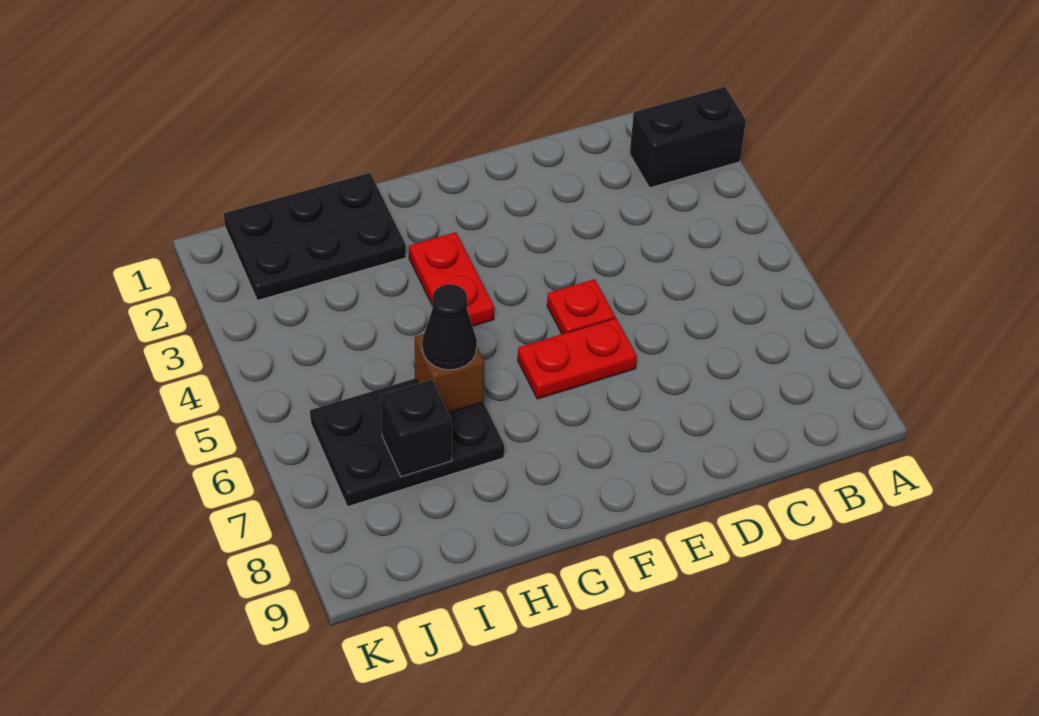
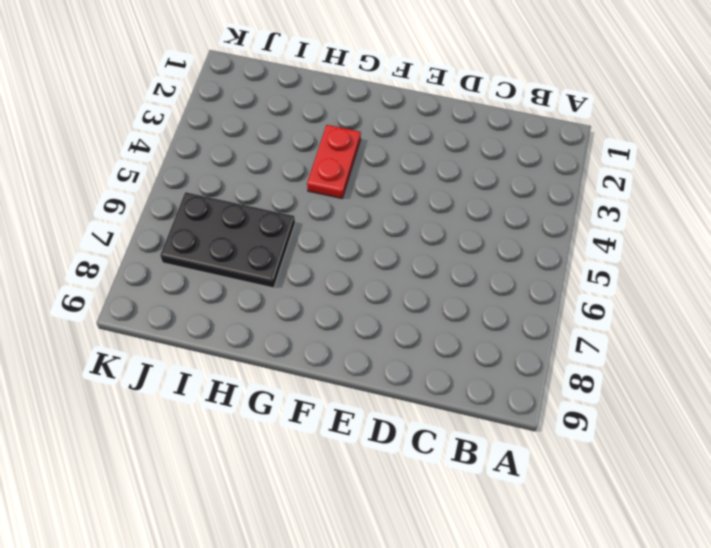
none -> black 1x2 brick [630,87,746,188]
none -> red 1x1 plate [547,279,615,334]

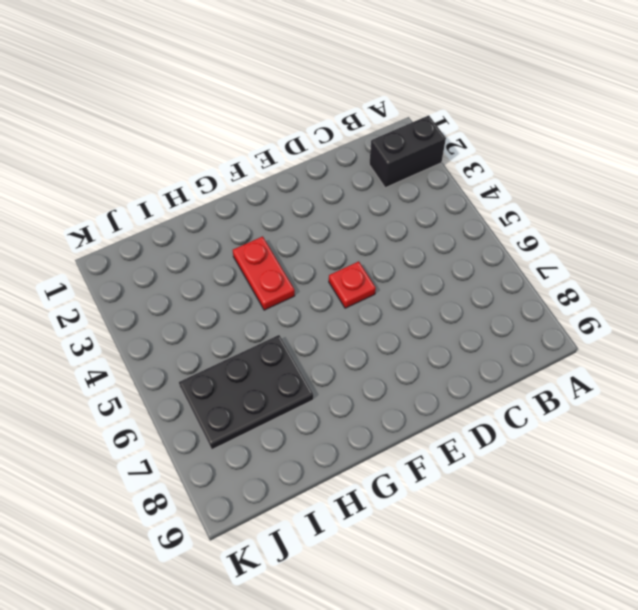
none -> red 1x2 plate [518,318,637,399]
none -> black 2x3 plate [224,173,406,300]

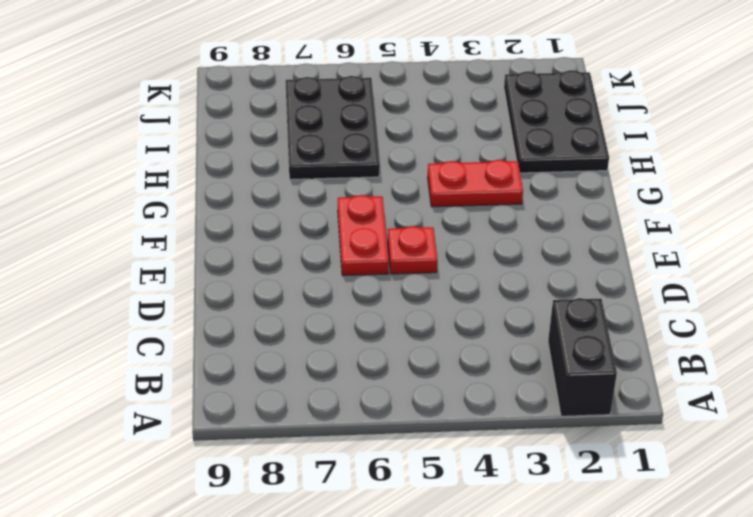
none -> brown 1x1 brick [415,334,485,413]
none -> black 1x1 brick [381,380,452,477]

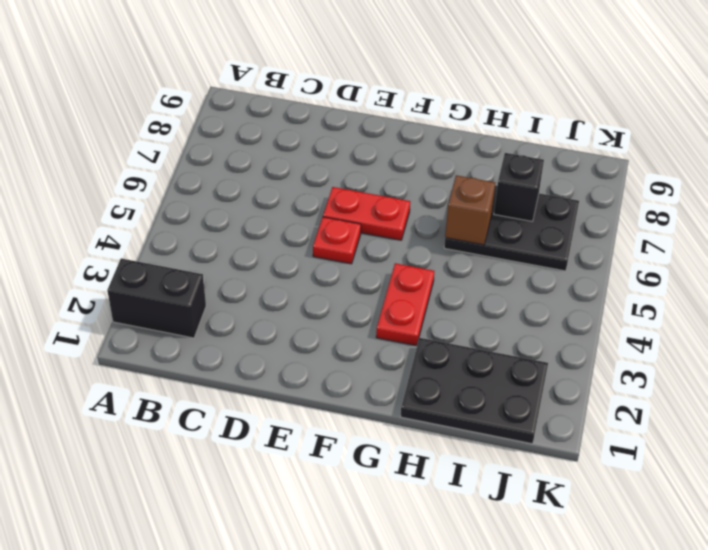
none -> black 1x1 cone [422,284,477,370]

